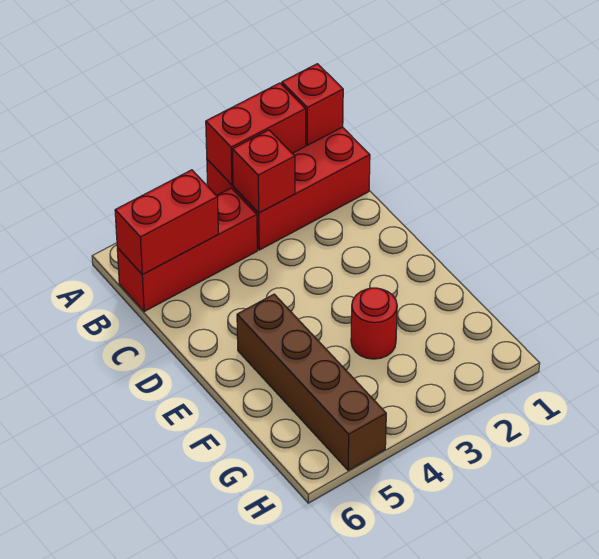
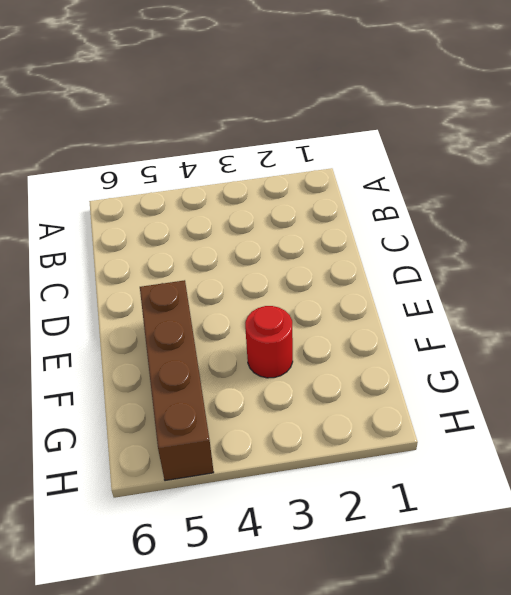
none -> red 2x3 brick [207,127,370,250]
none -> red 1x3 brick [117,188,257,311]

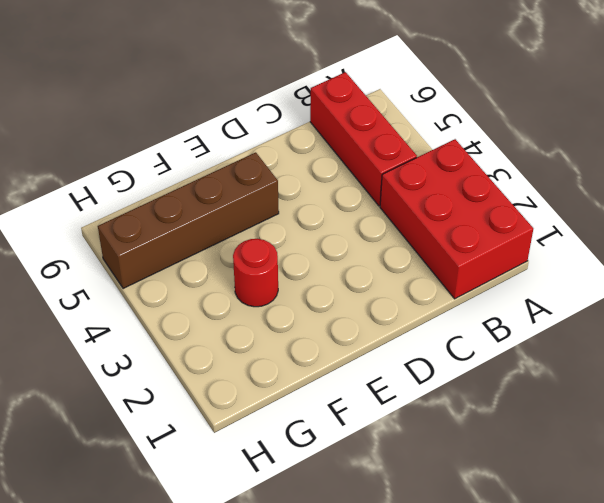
none -> red 1x1 brick [282,64,343,145]
none -> red 1x2 brick [206,83,306,185]

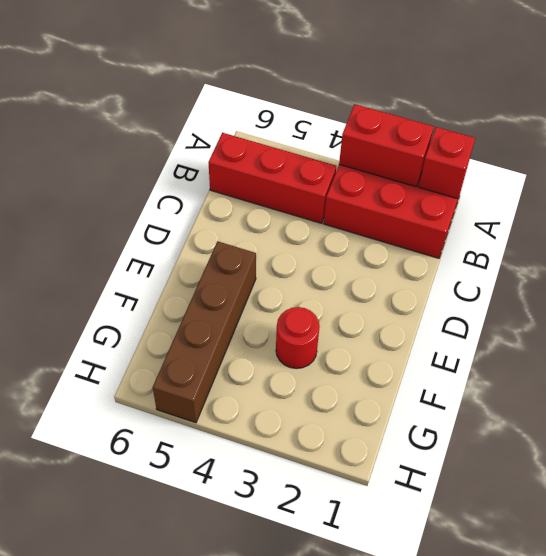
none -> red 1x1 brick [232,130,295,213]
none -> red 1x2 brick [115,170,218,274]

